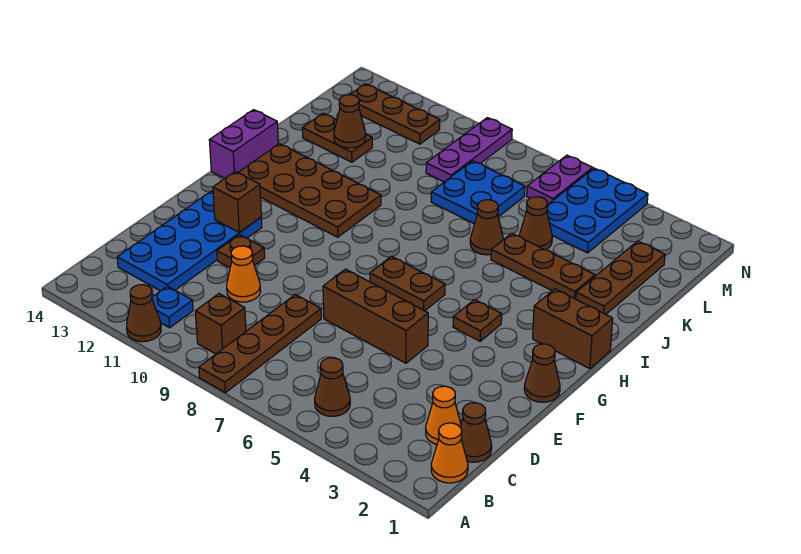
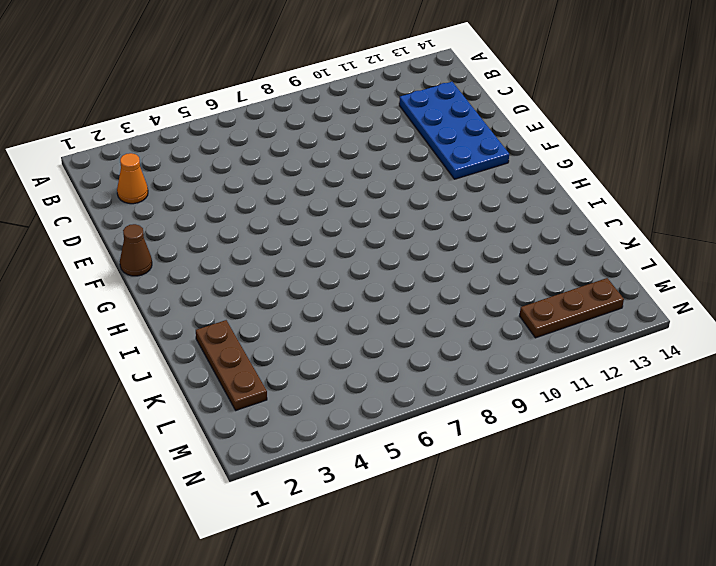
none -> brown 1x4 plate [199,295,321,393]
none -> brown 1x1 cone [127,285,161,342]
none -> orange 1x1 cone [431,423,468,483]
none -> brown 1x1 cone [315,358,350,416]

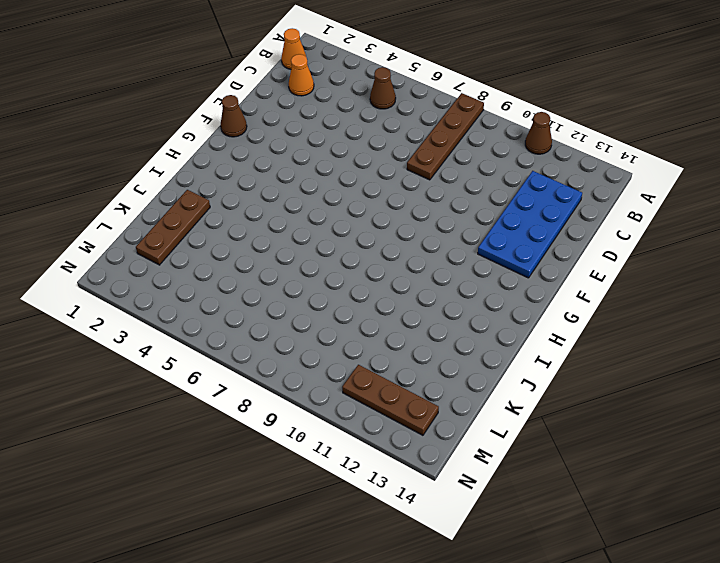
none -> brown 1x1 brick [195,294,246,354]
none -> blue 1x1 plate [152,286,193,328]
none -> brown 1x1 cone [460,403,492,462]
none -> orange 1x1 cone [227,246,261,302]

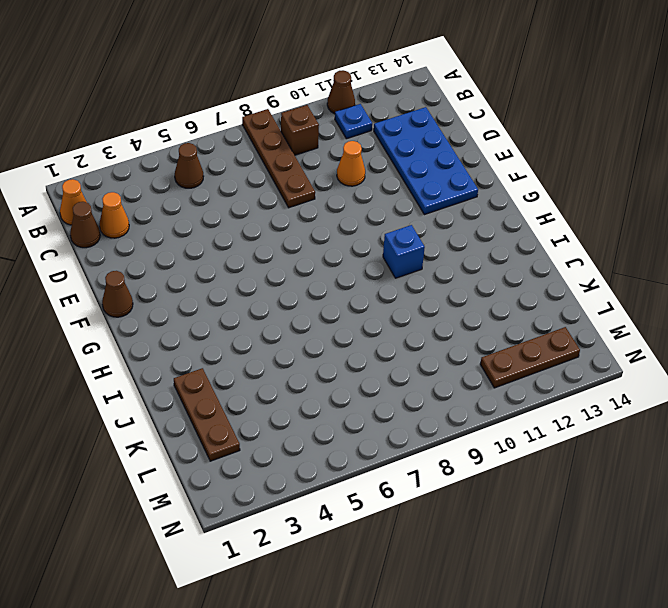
blue 1x1 brick [383,225,425,278] -> brown 2x4 plate [238,144,381,237]
none -> brown 1x3 brick [323,269,428,363]
none -> brown 1x1 plate [217,235,265,268]
none -> brown 1x1 plate [453,300,502,341]
none -> brown 1x2 plate [370,256,445,311]

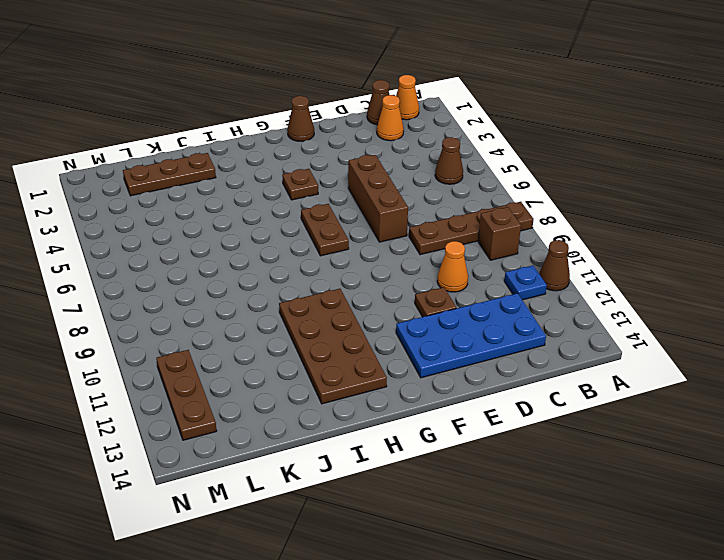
none -> brown 1x2 brick [533,289,613,369]
none -> purple 1x2 brick [209,110,278,178]
none -> brown 1x3 plate [491,233,595,299]
none -> brown 1x1 cone [470,200,504,255]

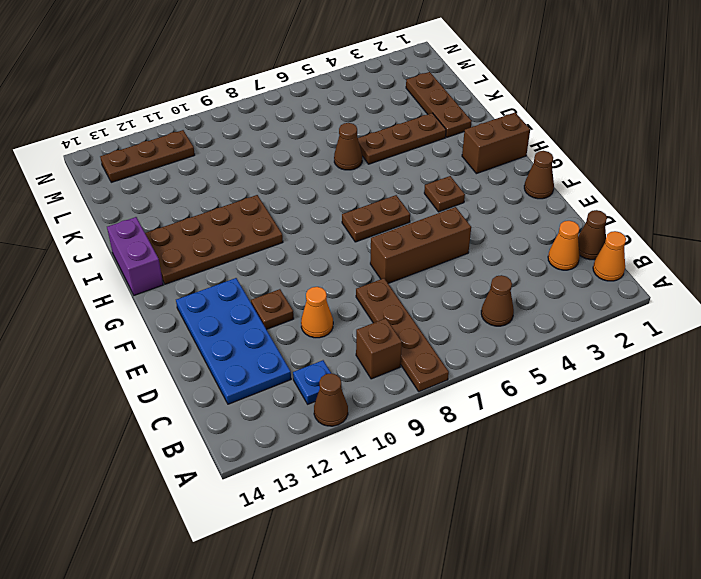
none -> brown 1x1 cone [519,197,552,250]
none -> blue 2x2 plate [431,161,525,224]
none -> brown 1x2 plate [302,113,372,162]
none -> blue 2x3 plate [547,168,648,253]

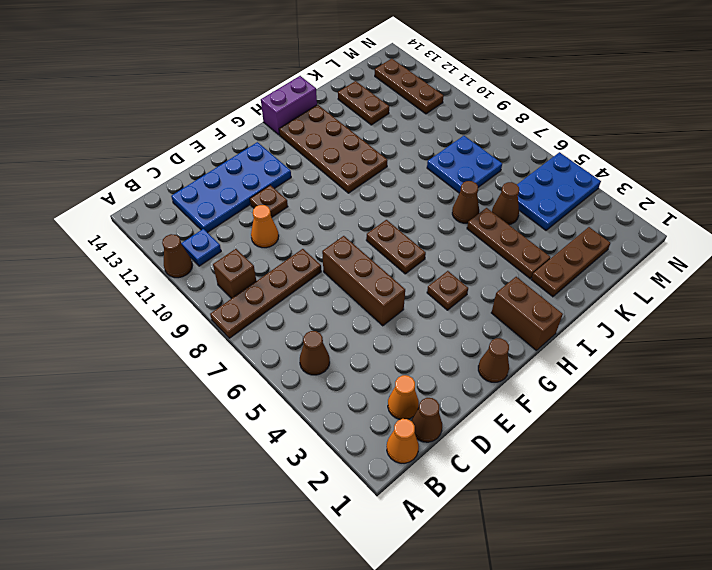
none -> purple 1x3 plate [426,118,512,182]
none -> purple 1x2 plate [527,155,593,204]
none -> brown 1x1 brick [213,171,261,232]
none -> brown 1x1 cone [334,95,366,148]

